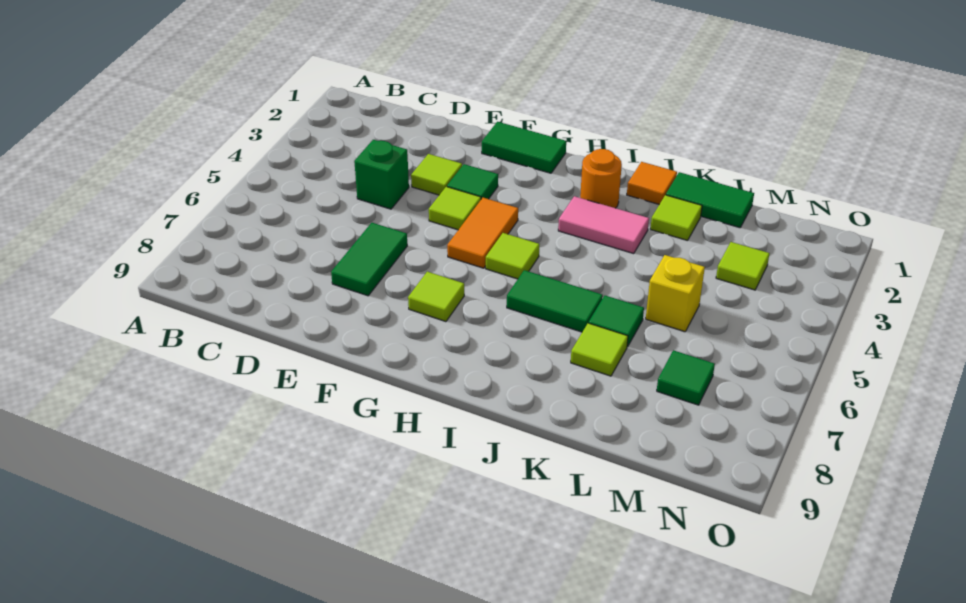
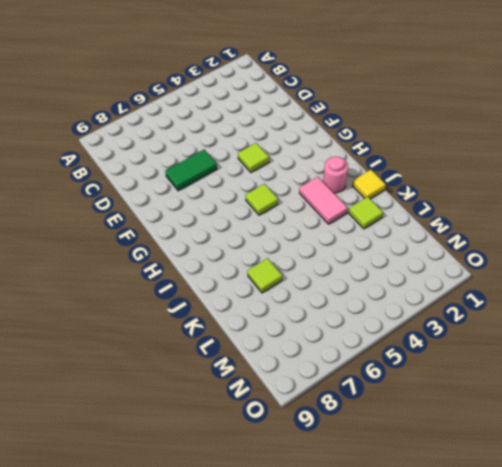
pink 1x1 round brick [323,157,348,193] -> orange 1x1 round brick [580,149,622,208]
yellow 1x1 tile [352,170,386,199] -> orange 1x1 tile [627,162,677,204]
none -> green 1x1 brick [354,140,409,209]
none -> lime 1x1 tile [411,154,462,195]
none -> green 1x2 tile [482,122,566,173]

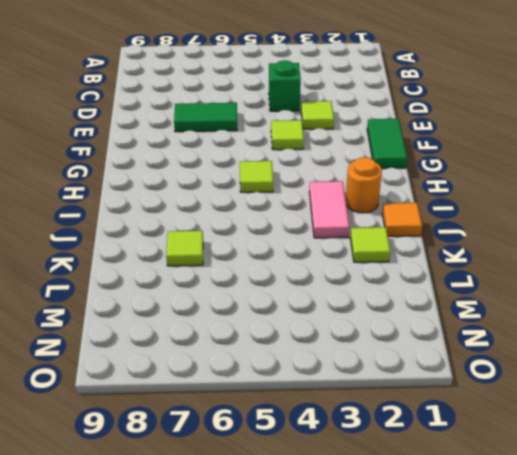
none -> green 1x1 tile [447,164,498,199]
none -> orange 1x2 tile [447,198,518,268]
none -> lime 1x1 tile [408,272,464,322]

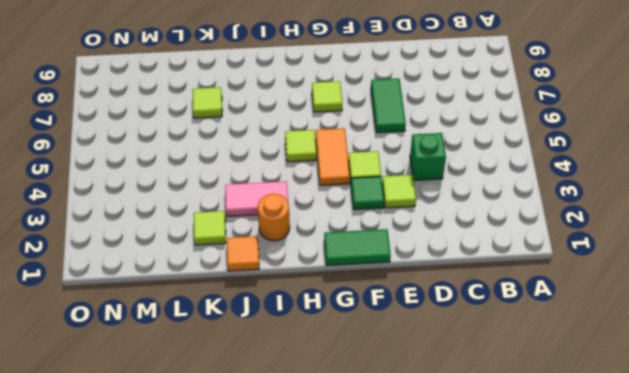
none -> green 1x2 tile [507,270,603,332]
none -> green 1x2 tile [666,172,754,228]
none -> green 1x1 tile [589,296,644,347]

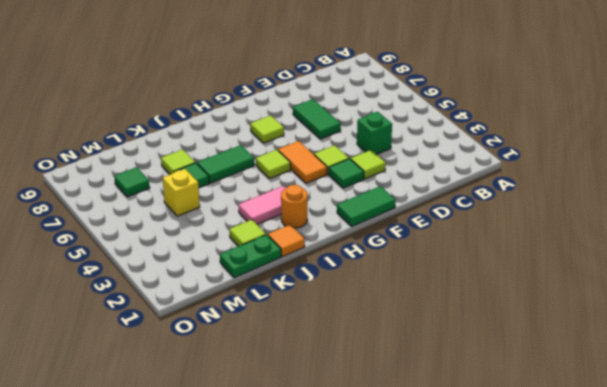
green 1x2 plate [220,235,281,278] -> green 1x2 tile [666,172,754,228]
none -> lime 1x1 tile [716,242,770,290]

